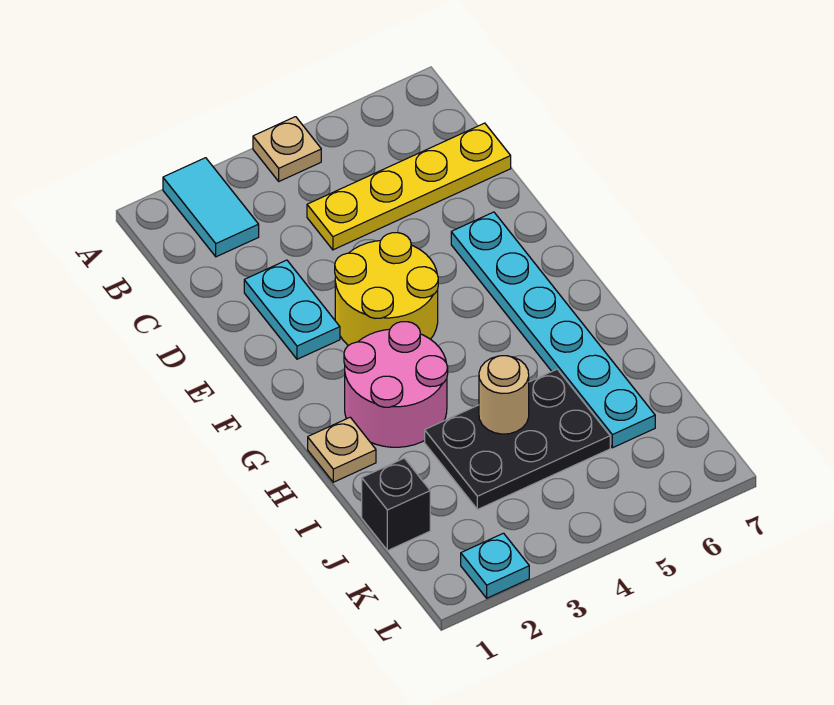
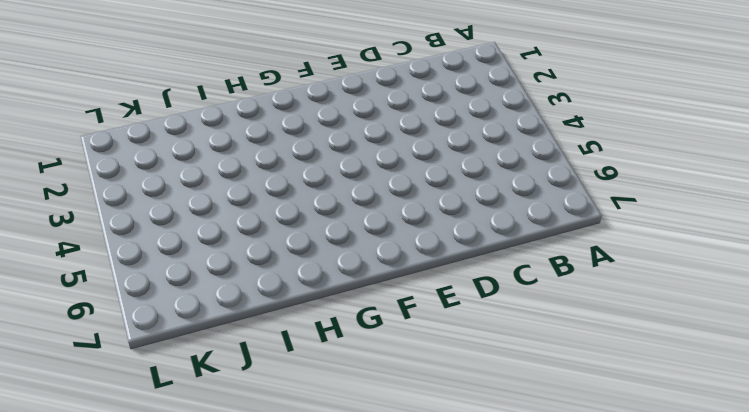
none -> cyan 1x2 tile [163,158,259,257]
none -> tan 1x1 plate [253,117,321,181]
none -> yellow 1x4 plate [307,123,511,250]

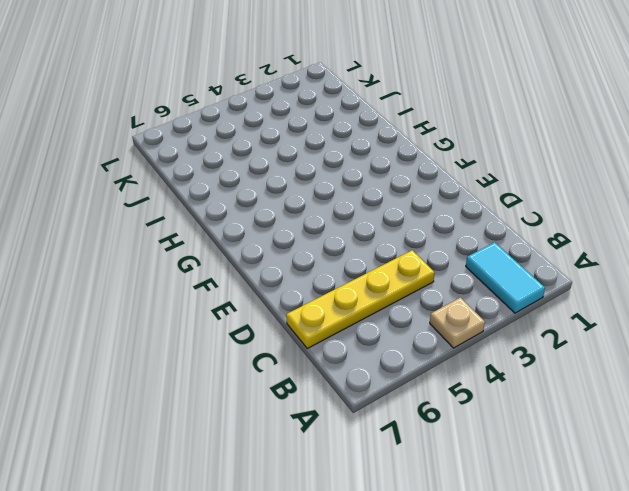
none -> cyan 1x2 plate [244,260,340,359]
none -> yellow 2x2 round brick [335,233,438,346]
none -> cyan 1x6 plate [451,212,655,448]

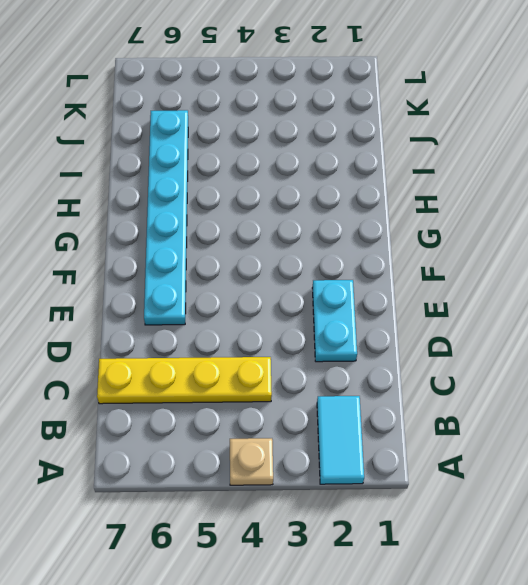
none -> yellow 2x2 round brick [335,233,438,346]
none -> pink 2x2 round brick [344,322,448,447]
none -> tan 1x1 plate [308,417,376,482]

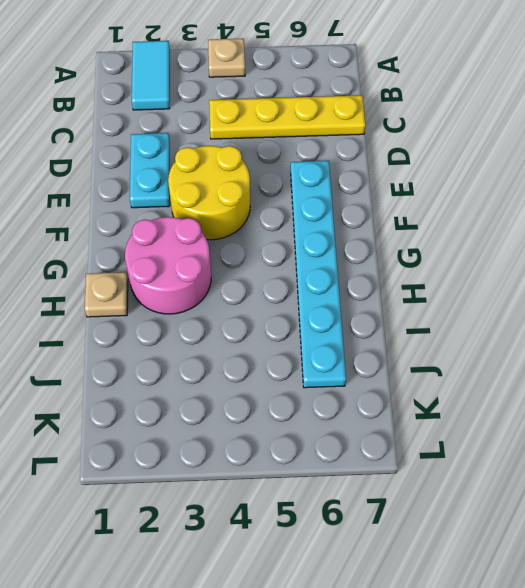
none -> black 2x3 plate [425,369,610,509]
none -> black 1x1 brick [362,458,430,551]
none -> cyan 1x1 plate [461,533,529,598]

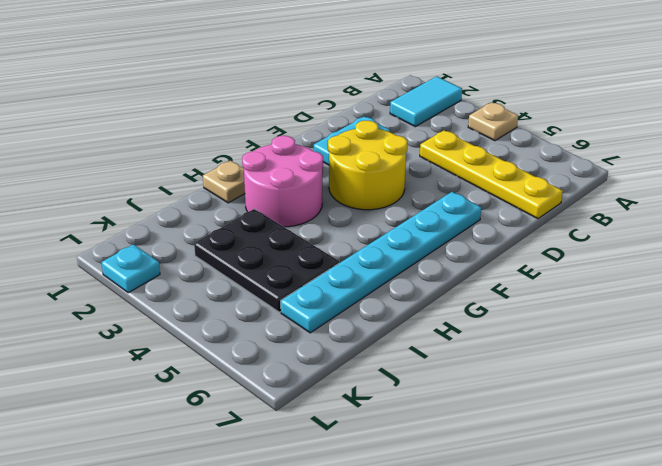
none -> black 1x1 brick [362,458,430,551]
none -> tan 1x1 round brick [479,356,529,434]

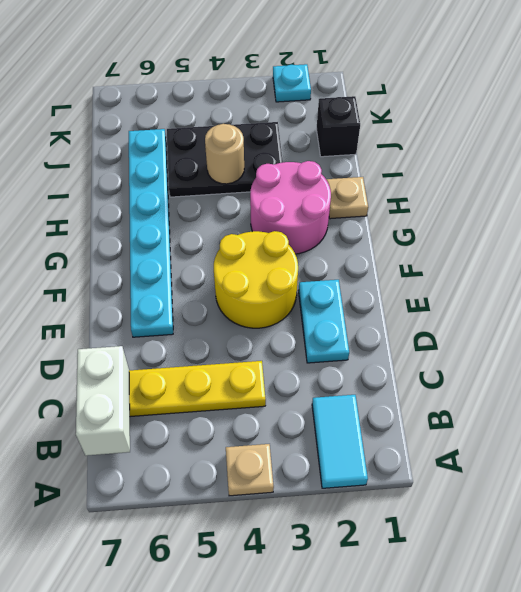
white 1x2 brick [76,346,130,456] -> none

